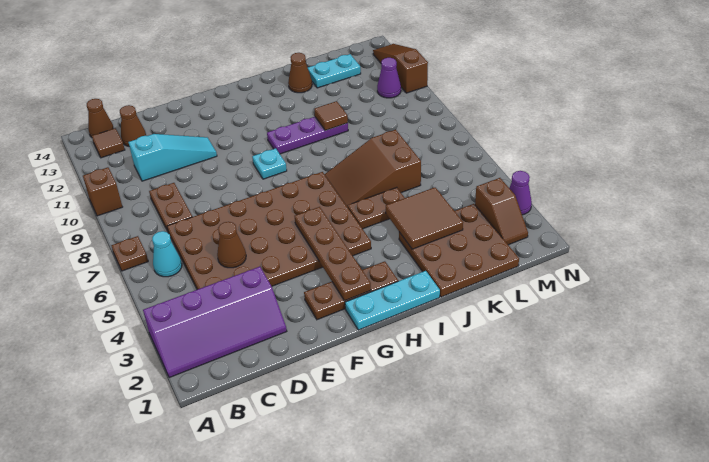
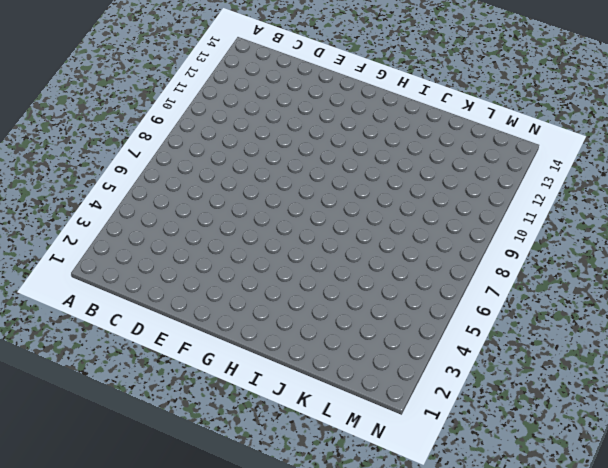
none -> purple 2x4 slope [143,267,287,378]
none -> brown 1x1 plate [111,236,148,271]
none -> brown 1x1 brick [83,167,122,216]

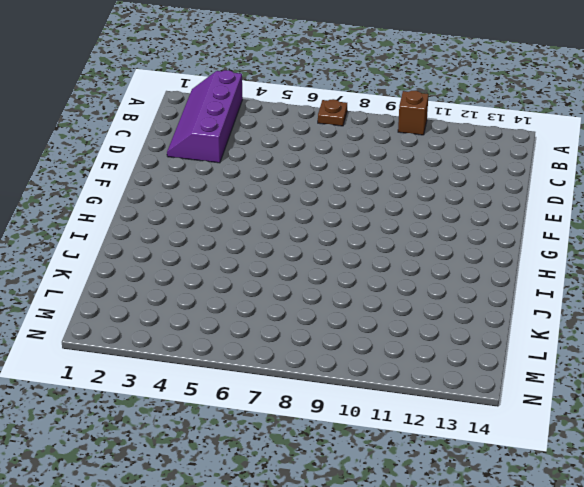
none -> cyan 1x1 cone [152,231,182,277]
none -> brown 1x1 tile [92,128,125,158]
none -> brown 1x1 cone [87,99,114,137]

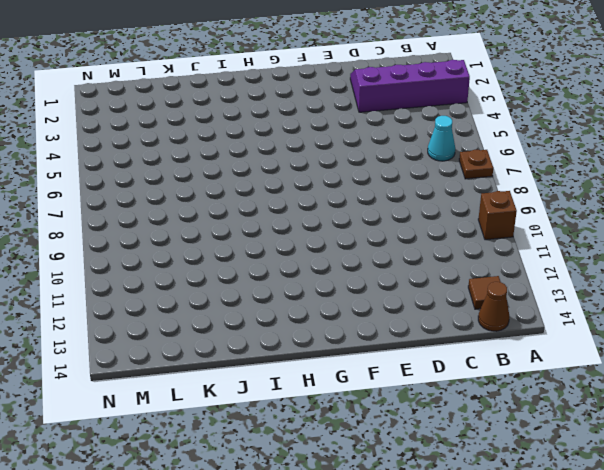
none -> brown 4x6 plate [167,172,371,290]
none -> brown 1x2 plate [149,183,192,231]
none -> cyan 1x3 slope [128,134,217,181]

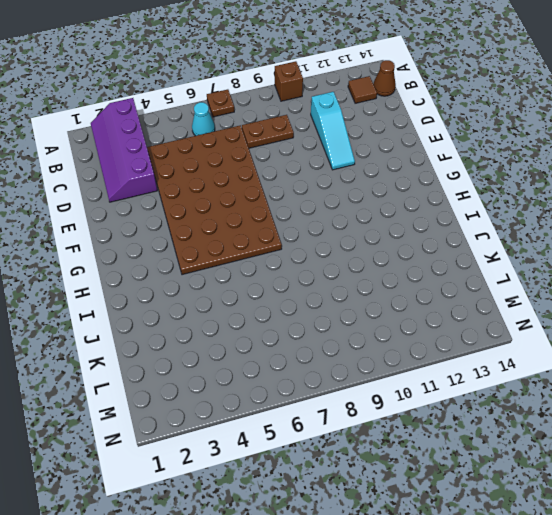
none -> brown 1x1 cone [120,105,146,146]
none -> brown 1x3 plate [304,261,398,320]
none -> cyan 1x3 plate [345,271,440,330]

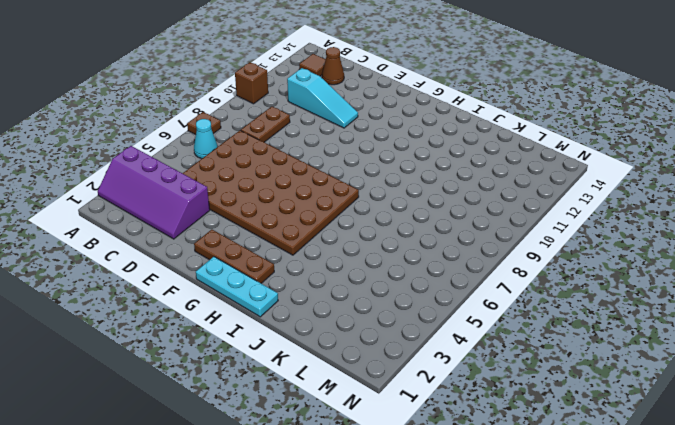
none -> brown 1x1 cone [87,99,114,137]
none -> cyan 1x1 plate [252,148,287,179]
none -> purple 1x3 plate [267,117,348,154]

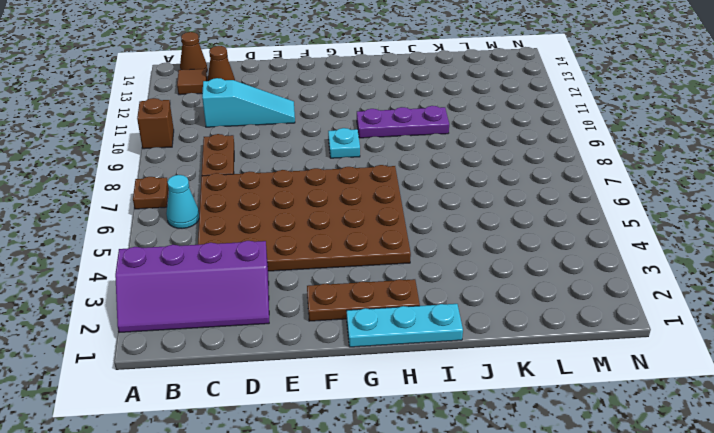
none -> brown 1x2 plate [348,187,405,229]
none -> brown 2x3 slope [324,130,421,207]
none -> brown 3x3 plate [399,204,519,297]

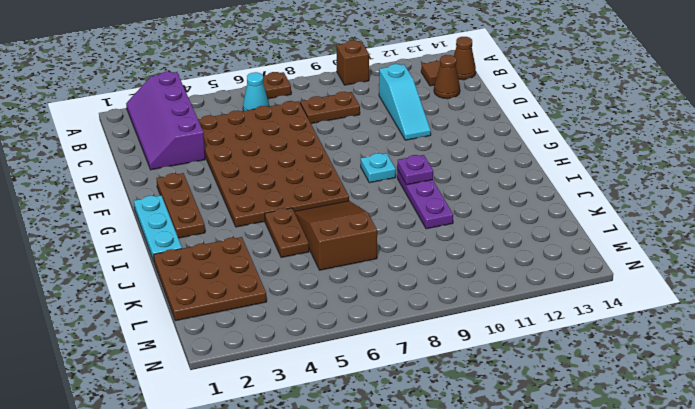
purple 1x1 plate [397,155,433,185] -> none
none -> brown 1x1 cone [288,53,312,93]
none -> cyan 1x2 plate [308,54,361,88]
none -> brown 1x2 slope [475,178,528,245]

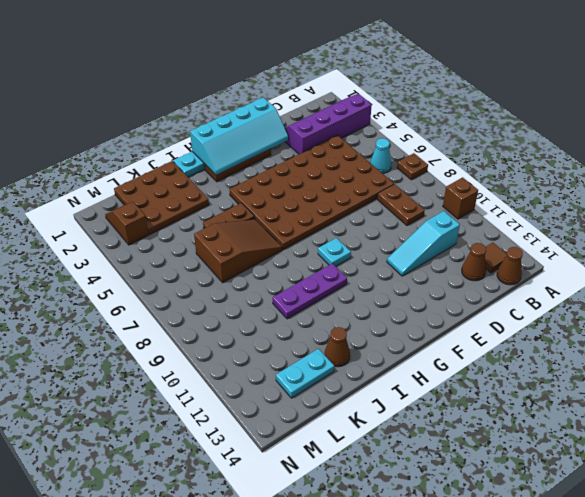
cyan 2x4 slope [190,97,289,175] -> brown 1x4 plate [295,207,371,301]
none -> purple 1x1 cone [377,58,401,98]
none -> purple 1x1 cone [510,171,532,215]
none -> brown 1x3 slope [373,44,428,93]

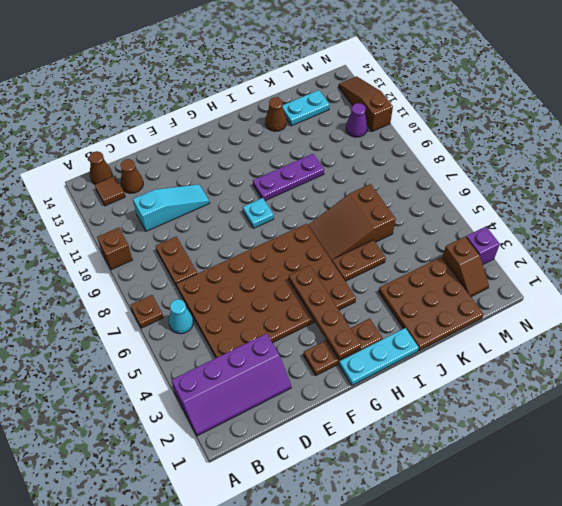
purple 1x1 brick [466,227,500,264] -> purple 1x1 cone [510,171,532,215]
none -> brown 1x1 cone [217,222,246,268]
none -> brown 2x2 tile [386,187,463,249]
none -> brown 1x1 tile [314,101,348,130]

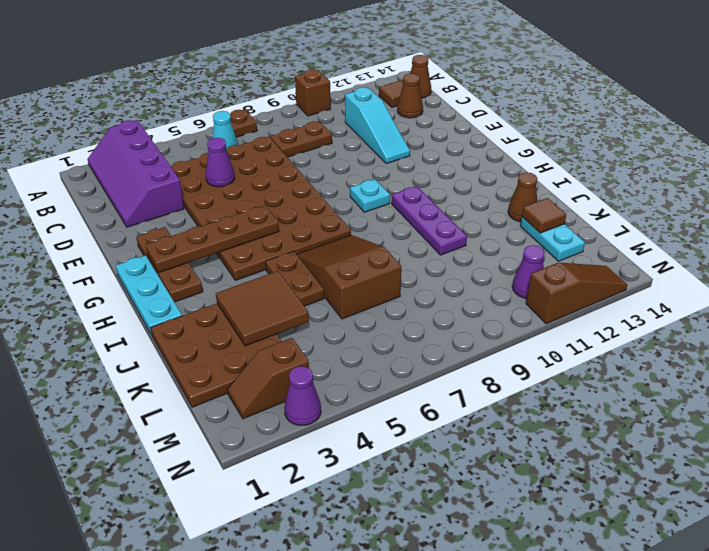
purple 1x1 cone [206,138,235,187] -> brown 1x1 cone [217,222,246,268]
brown 1x1 tile [522,198,566,233] -> brown 1x1 tile moved to [314,101,348,130]

